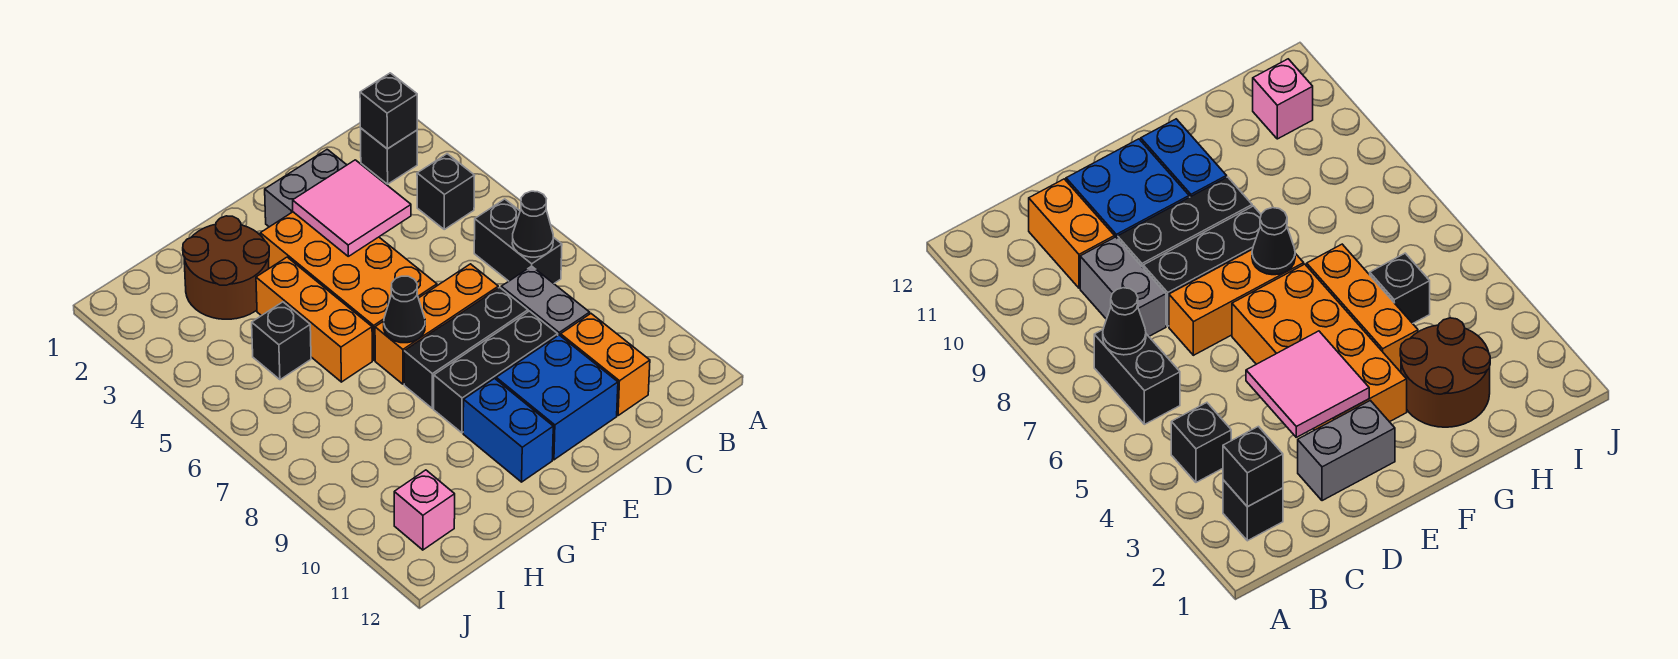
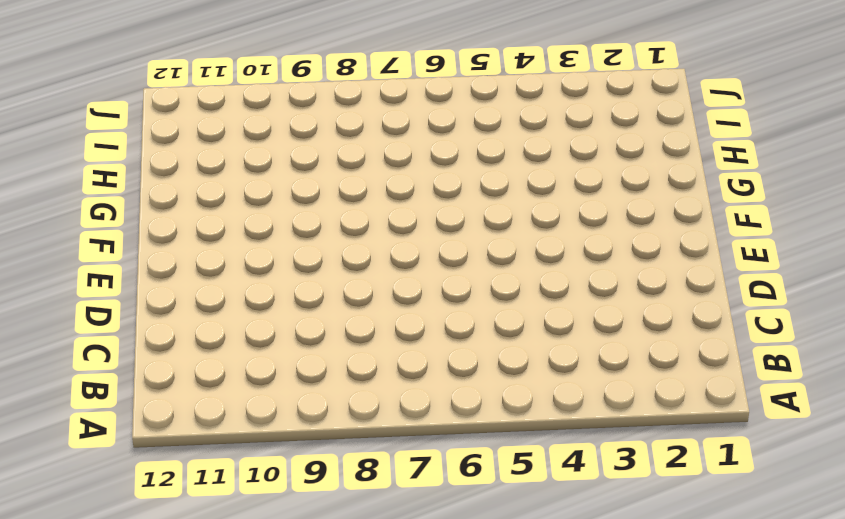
none -> black 1x1 brick [361,128,417,184]
none -> black 1x1 brick [417,154,475,229]
none -> black 1x2 brick [474,199,562,283]

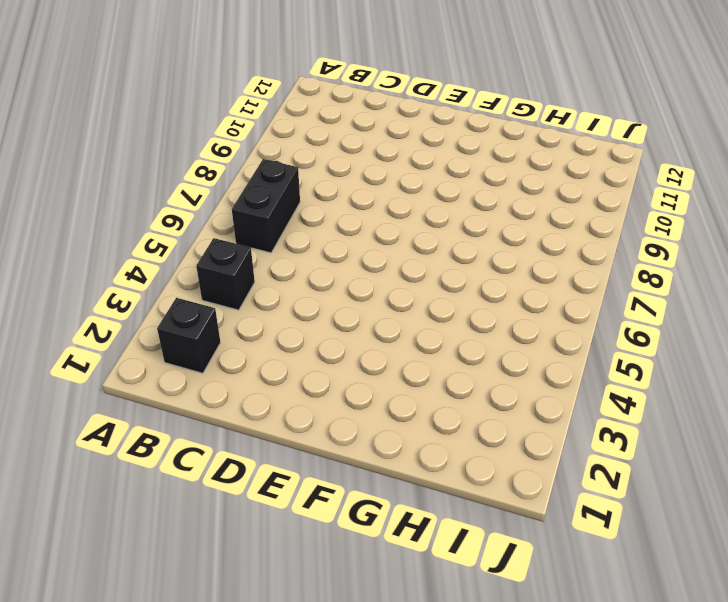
none -> grey 1x2 brick [501,266,590,336]
none -> orange 1x2 brick [561,314,650,416]
none -> grey 1x2 brick [265,149,346,227]

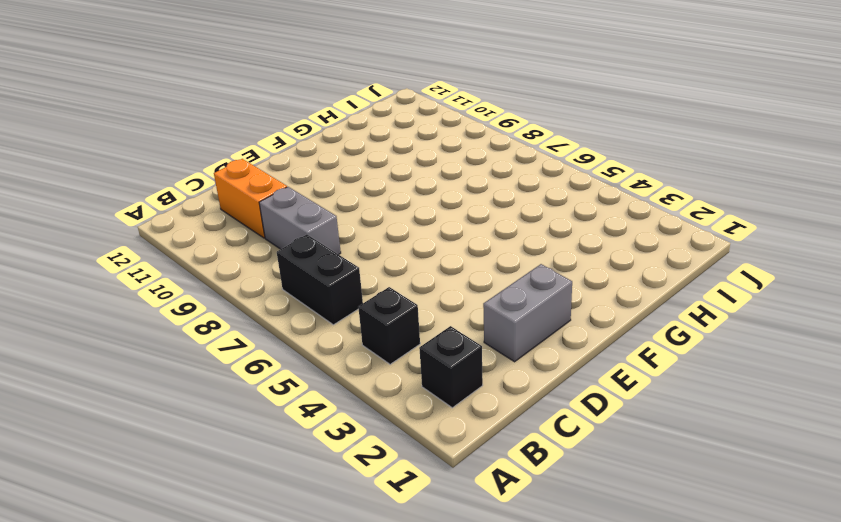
none -> orange 1x3 brick [375,264,498,384]
none -> black 1x3 brick [404,287,528,408]
none -> black 1x3 brick [434,311,558,433]

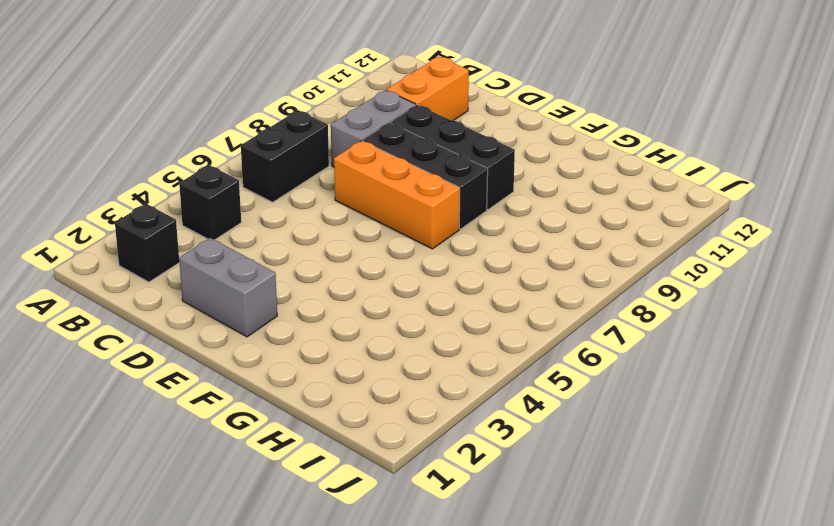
none -> blue 2x2 brick [496,335,618,460]
none -> orange 2x4 brick [260,212,437,360]
none -> blue 1x2 brick [463,379,553,482]

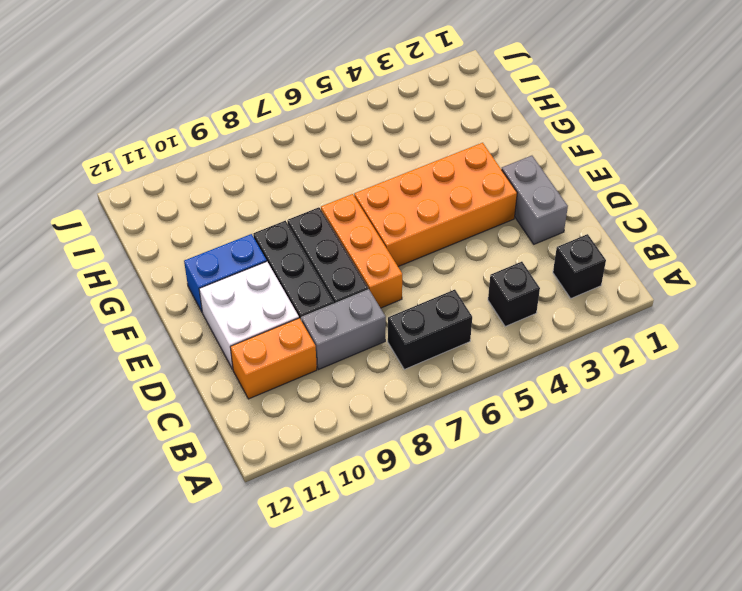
white 2x2 brick [199,262,299,369] -> blue 2x2 brick [496,335,618,460]
none -> brown 2x2 round brick [183,216,269,319]
none -> orange 1x3 brick [256,257,372,382]
none -> black 1x1 brick [252,302,311,380]

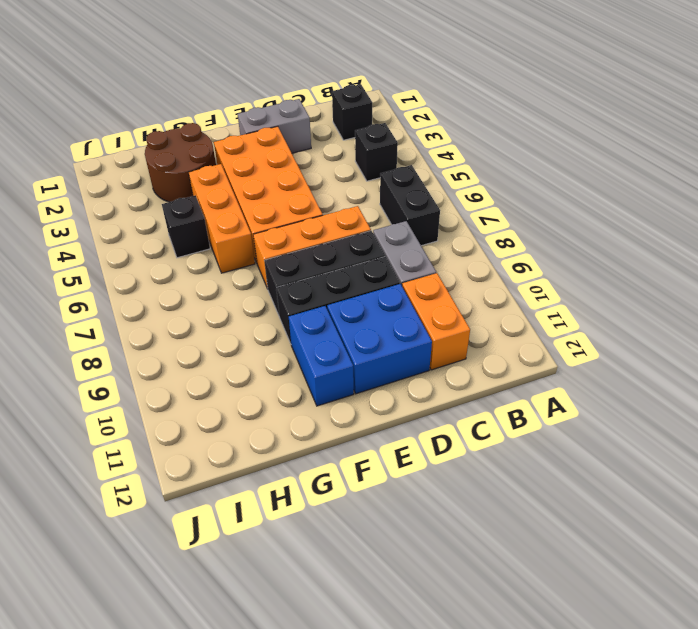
none -> pink 1x1 brick [394,470,455,550]
none -> black 1x1 brick [360,73,417,149]
none -> black 1x1 cone [512,191,553,257]

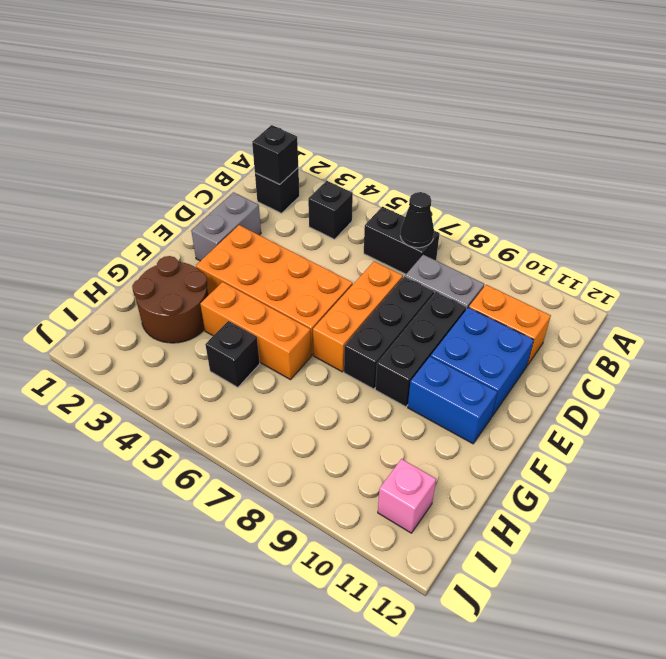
none -> pink 2x2 tile [293,160,411,256]
none -> black 1x1 cone [384,276,425,343]

